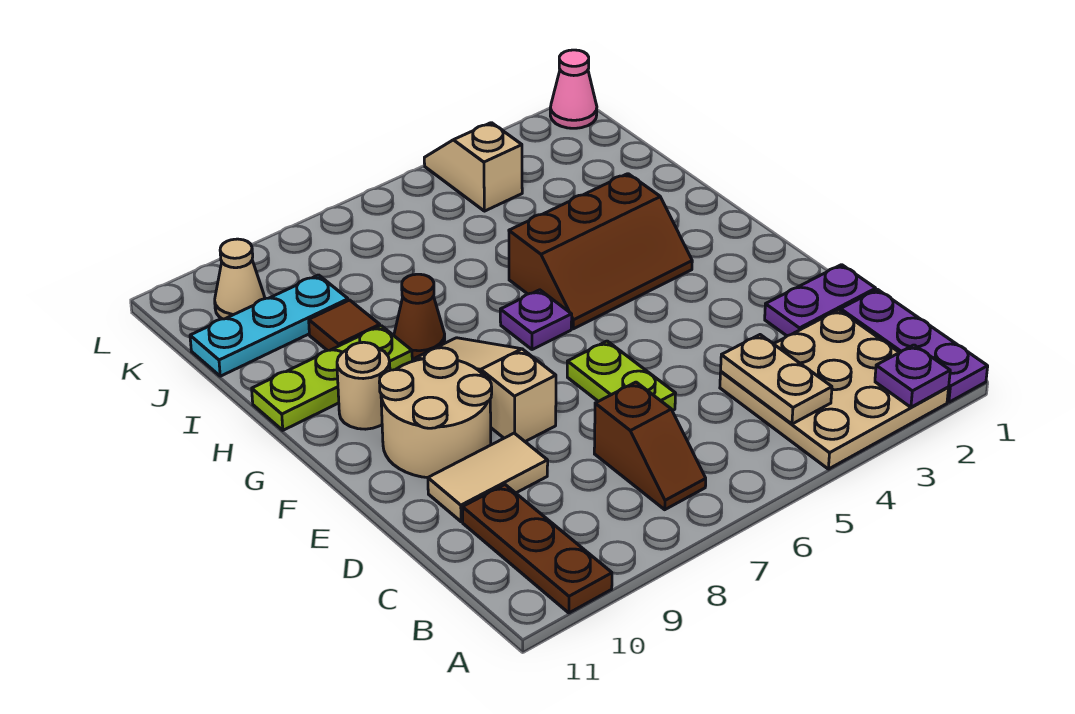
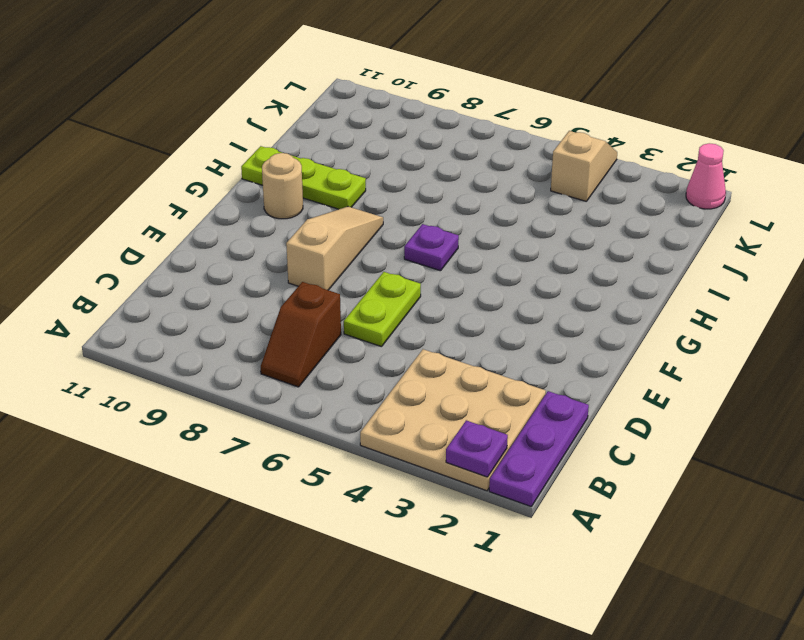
none -> brown 1x3 plate [462,485,612,613]
none -> purple 1x2 plate [765,265,876,336]
none -> tan 1x2 tile [428,433,548,522]

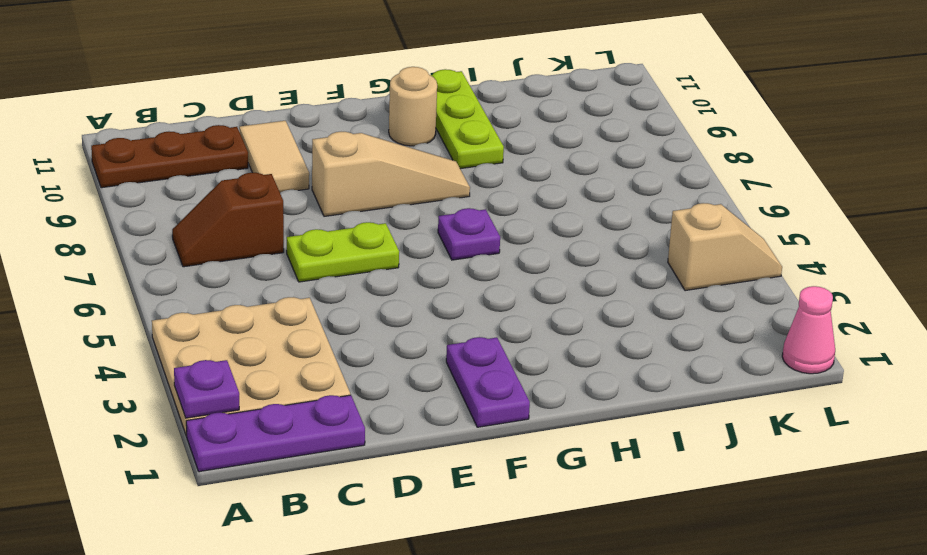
purple 1x2 plate [446,337,530,427] -> purple 1x2 plate moved to [765,265,876,336]
none -> tan 2x2 round brick [379,348,492,478]
none -> brown 2x3 slope [509,174,692,329]
none -> brown 1x1 cone [394,274,445,359]

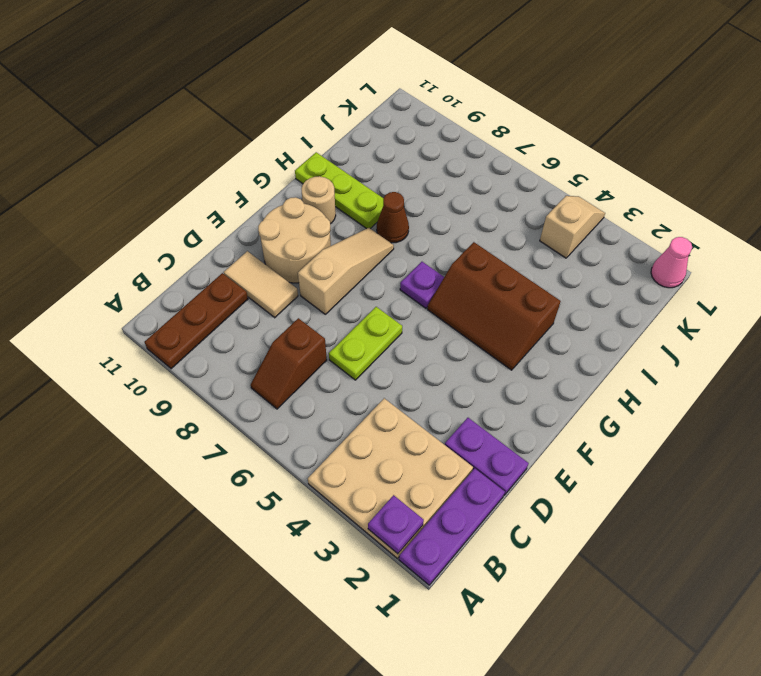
none -> brown 1x1 tile [309,300,380,351]
none -> cyan 1x3 plate [190,275,348,376]
none -> tan 1x1 cone [215,239,265,319]

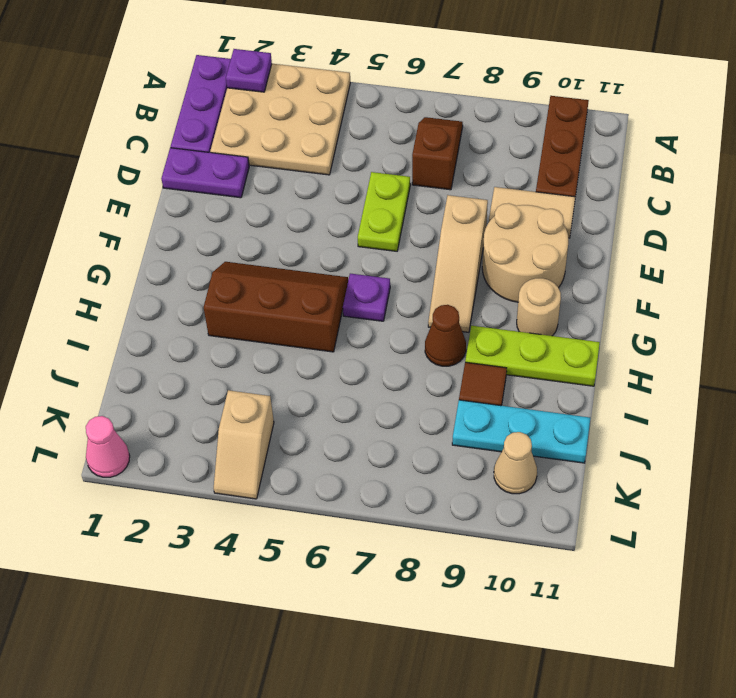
none -> tan 1x2 plate [721,335,832,424]

